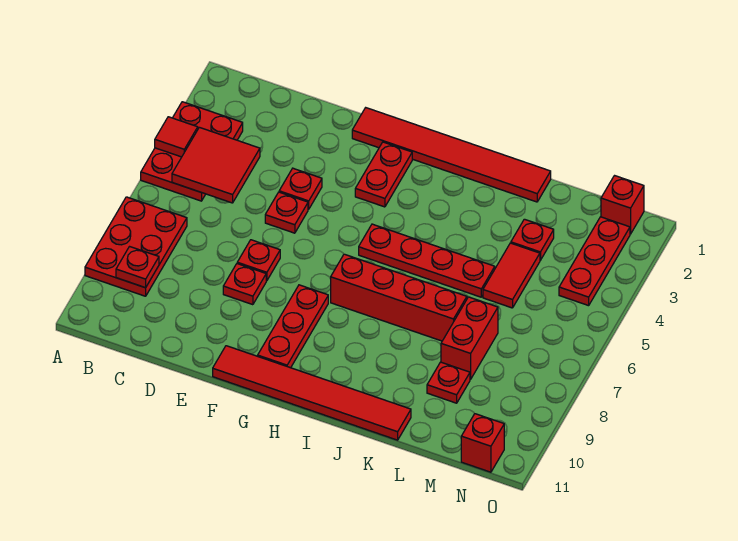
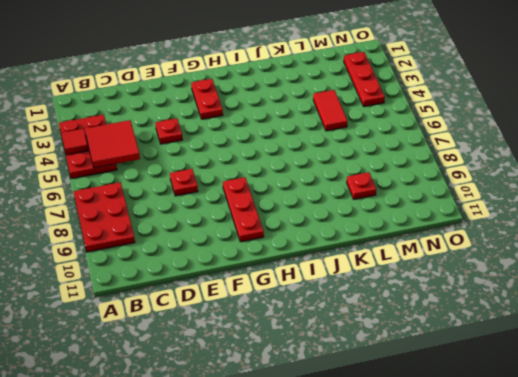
none -> red 1x1 plate [265,192,308,233]
none -> red 1x1 plate [223,264,266,305]
none -> red 1x6 tile [352,108,551,202]

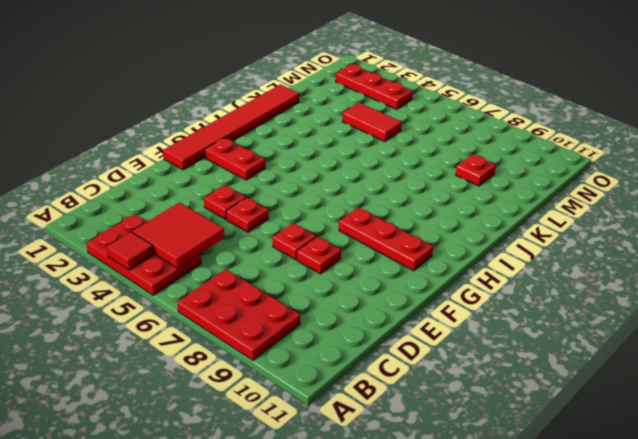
none -> red 1x6 tile [213,346,411,440]
none -> red 1x4 plate [359,224,495,297]
none -> red 1x4 brick [331,254,467,341]

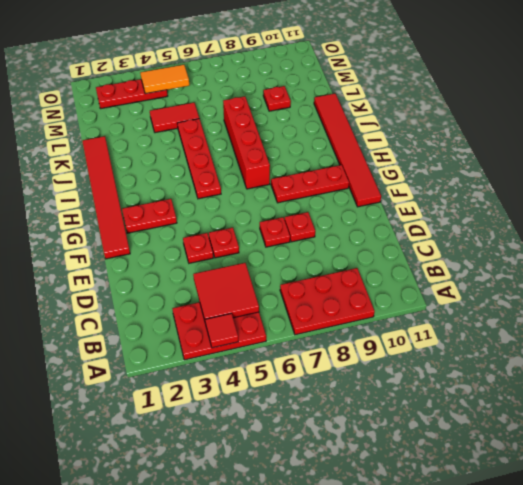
orange 1x2 tile [140,65,189,94] -> none
none -> red 1x1 plate [511,219,554,260]
none -> red 1x2 brick [441,297,498,379]
none -> red 1x1 brick [601,176,644,234]

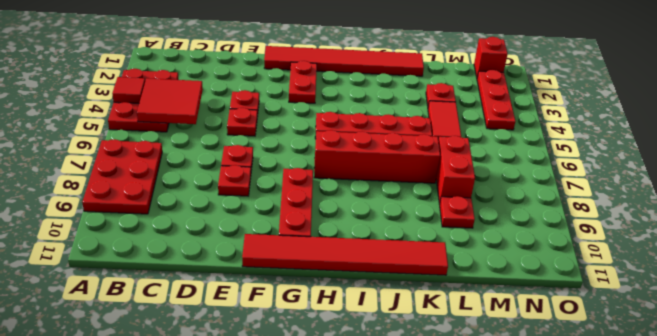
none -> red 1x1 brick [461,414,504,472]
none -> red 1x1 plate [116,247,159,288]

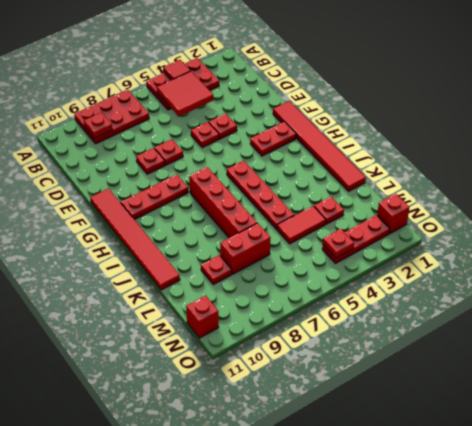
red 1x1 plate [323,229,354,258] -> none

